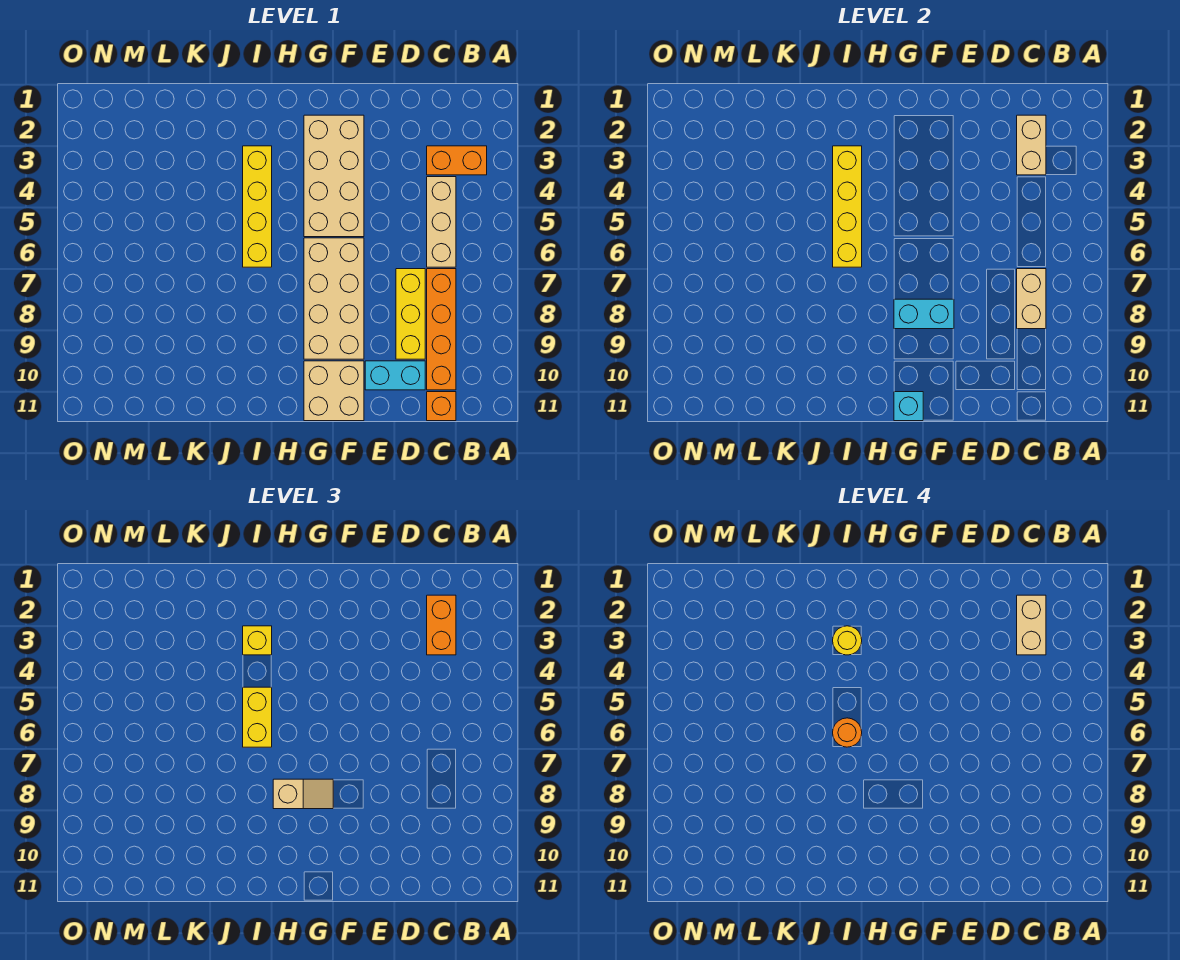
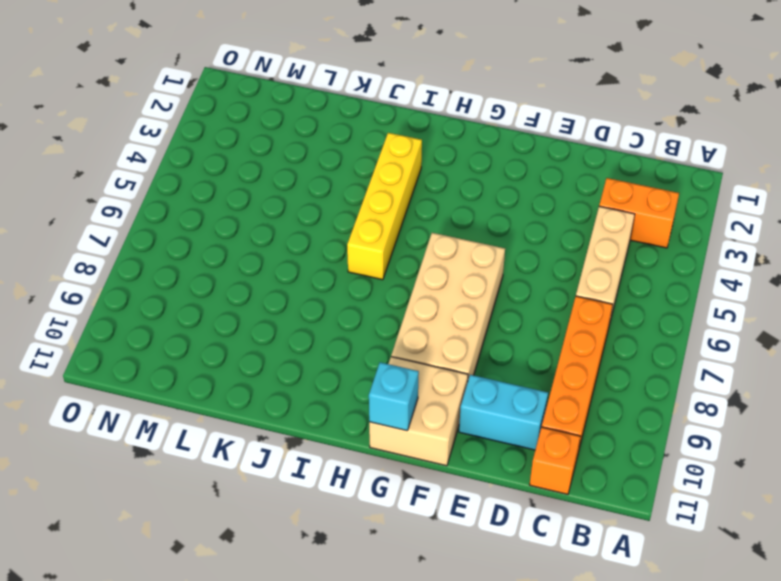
none -> yellow 1x3 brick [396,269,425,359]
none -> tan 2x4 brick [304,115,364,237]
none -> tan 1x2 brick [1017,115,1046,175]

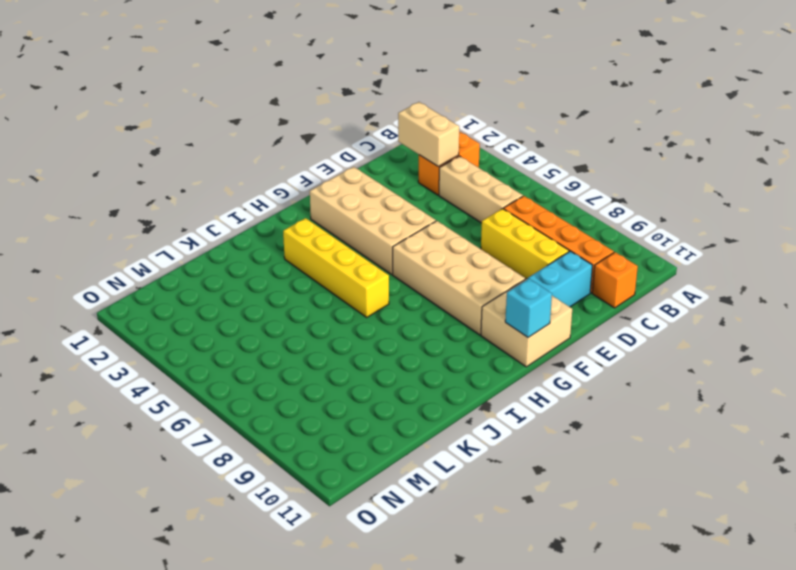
none -> tan 1x2 brick [1017,269,1046,329]
none -> cyan 1x2 brick [894,299,954,329]
none -> yellow 1x4 brick [833,146,862,267]

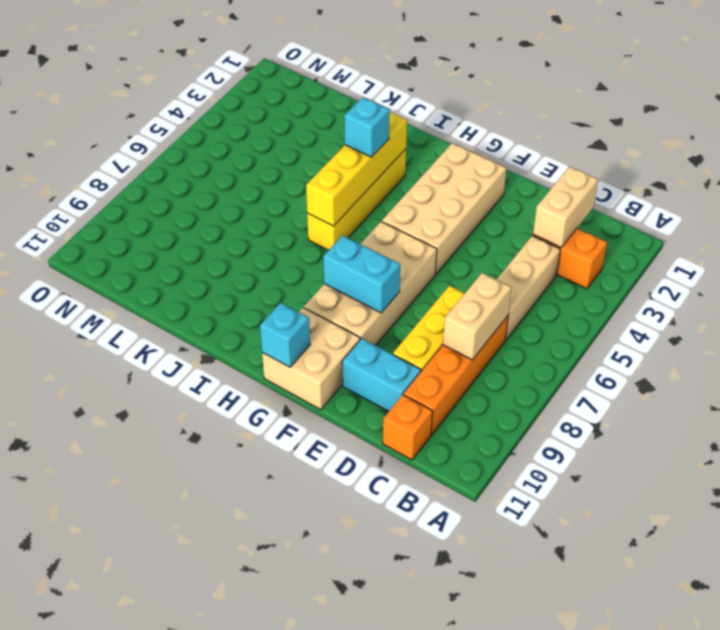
cyan 1x1 brick [345,97,390,157] -> none
none -> orange 1x2 brick [427,595,456,655]
none -> tan 1x2 slope [273,779,333,809]
none -> yellow 1x1 brick [243,626,272,655]

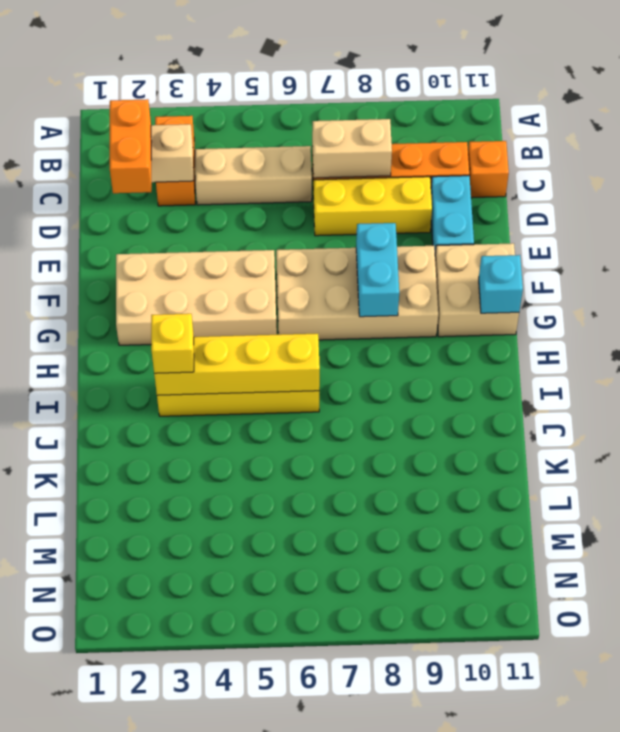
orange 1x2 brick [110,99,151,193] -> orange 1x2 brick turned to [427,595,456,655]
none -> tan 1x2 slope [273,779,333,809]
none -> yellow 1x2 brick [243,687,272,747]
none -> tan 1x2 brick [1017,595,1046,655]

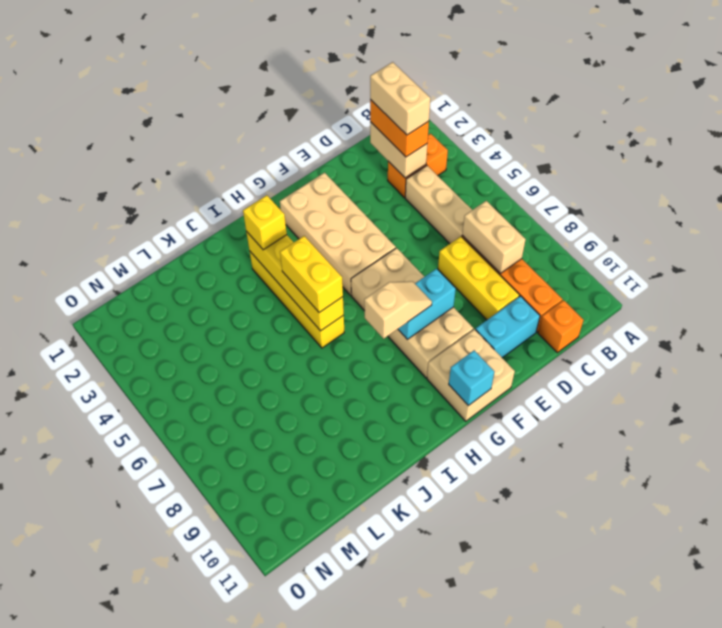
none -> yellow 1x1 round brick [833,626,862,655]
none -> orange 1x1 round brick [833,718,862,747]

